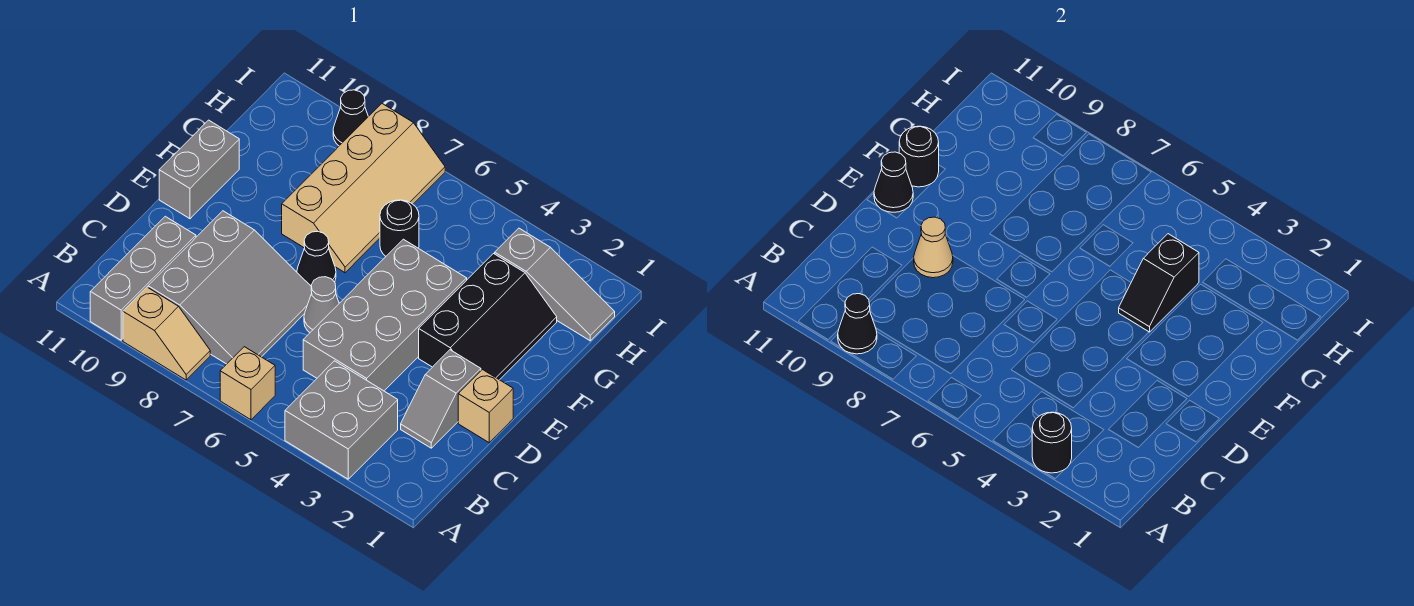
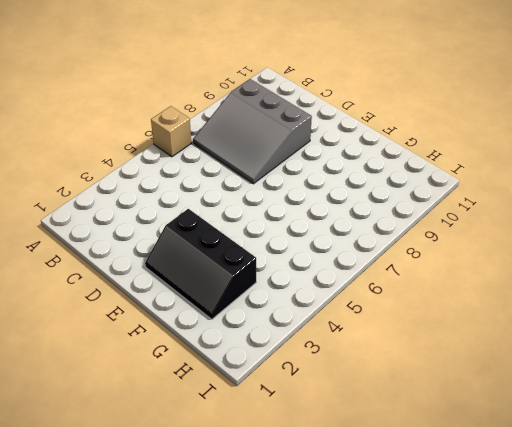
none -> grey 2x2 brick [285,361,398,479]
none -> tan 1x2 slope [123,287,210,380]
none -> grey 1x3 brick [90,216,196,340]

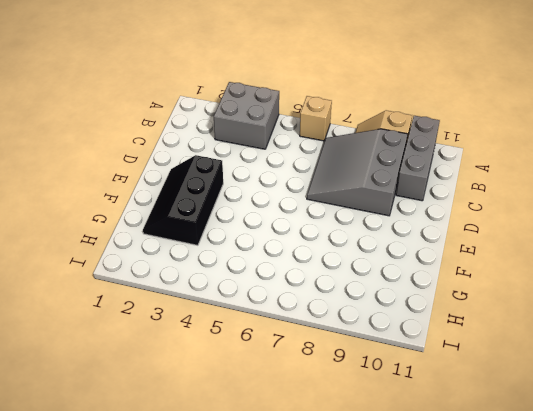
none -> grey 1x2 slope [401,350,481,448]
none -> grey 2x4 brick [303,239,467,391]
none -> tan 1x1 brick [458,370,513,443]

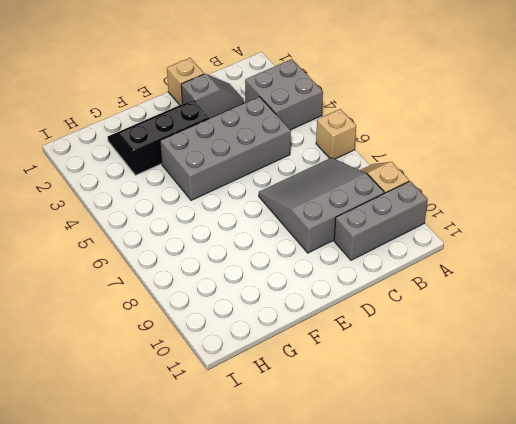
none -> grey 1x1 cone [304,277,339,332]
none -> black 1x1 cone [297,232,336,286]
none -> grey 1x2 brick [159,120,239,219]

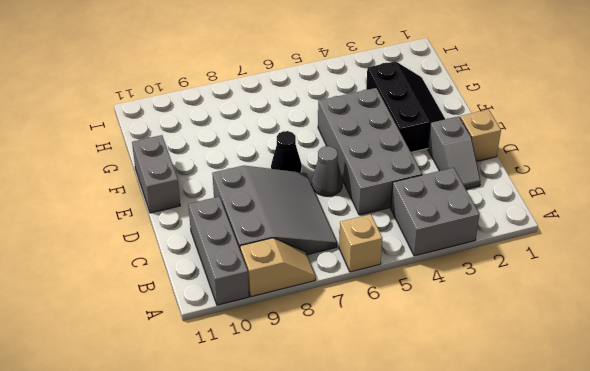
none -> tan 2x4 slope [282,104,445,273]
none -> black 1x1 round brick [380,200,419,256]
none -> grey 1x3 slope [495,228,615,341]

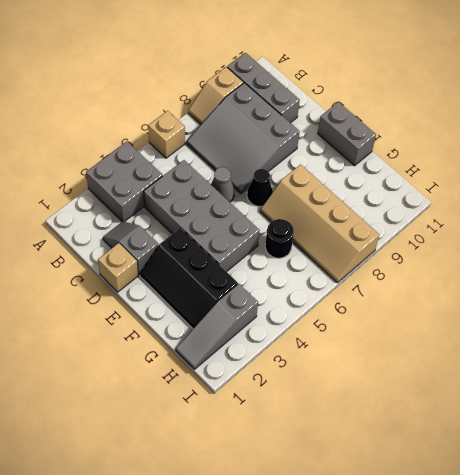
none -> black 1x1 cone [333,90,368,146]
none -> black 1x1 round brick [1032,412,1072,473]
none -> black 1x1 cone [838,294,877,354]

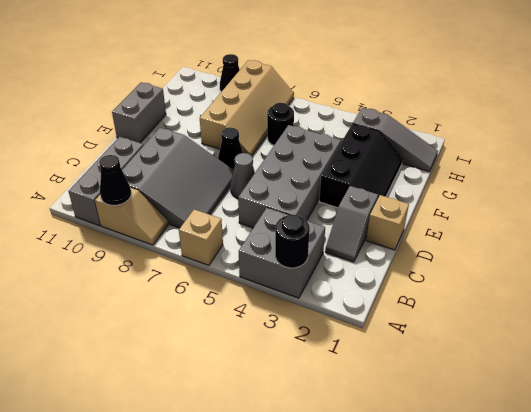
none -> tan 1x1 cone [914,217,953,278]
none -> black 1x1 cone [874,152,913,212]
none -> black 1x2 slope [1119,234,1199,332]

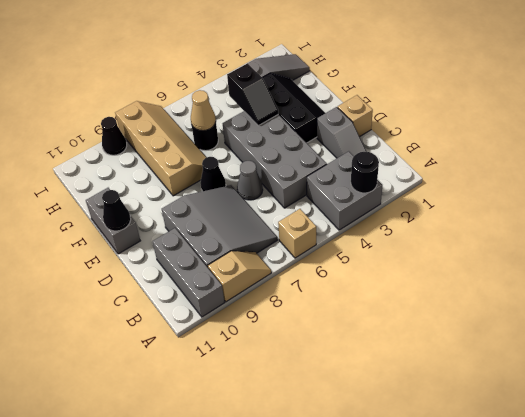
tan 1x1 cone [191,90,216,131] -> tan 1x1 cone moved to [914,217,953,278]
none -> black 1x1 cone [838,294,877,354]
none -> black 1x1 round brick [899,126,939,187]

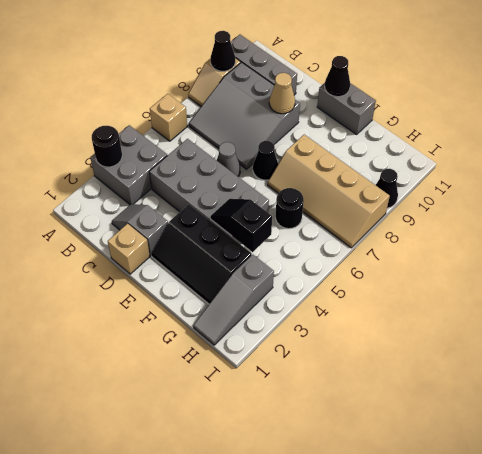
none -> black 1x1 round brick [899,126,939,187]

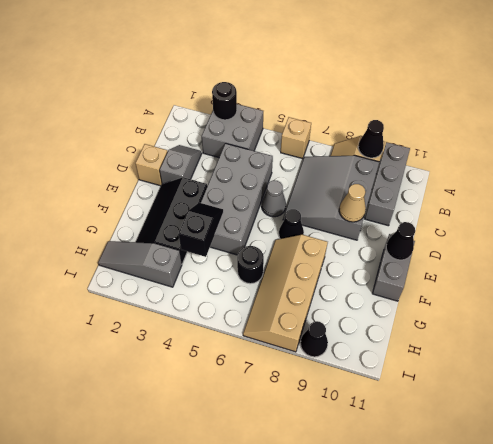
none -> black 1x1 round brick [899,126,939,187]

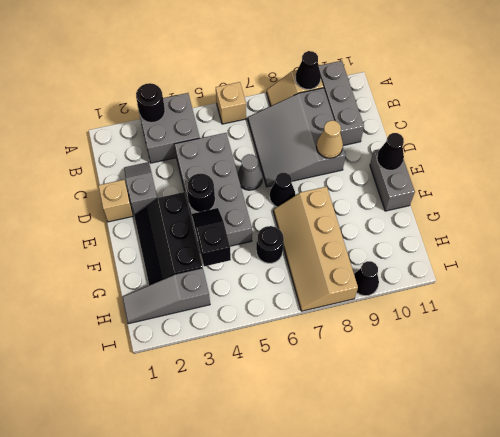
black 1x1 round brick [187,173,215,212] -> black 1x1 round brick moved to [899,126,939,187]

